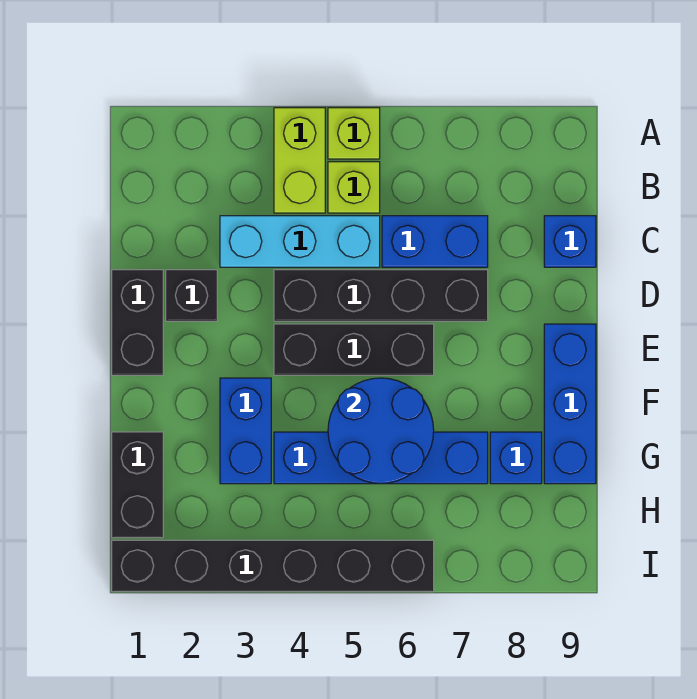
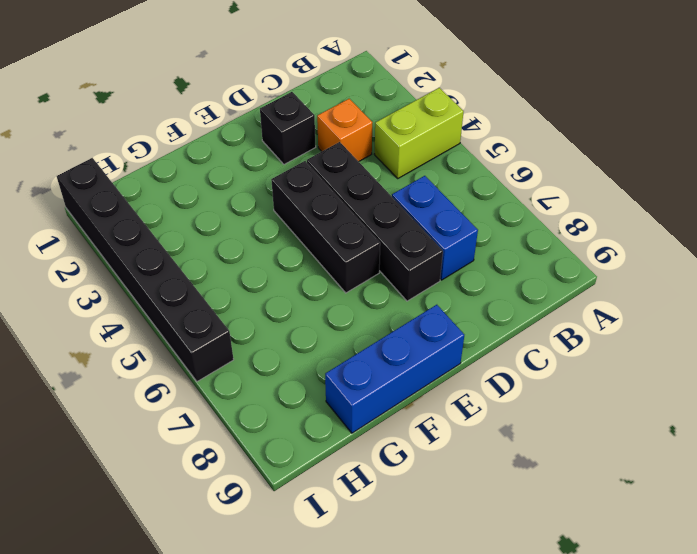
orange 1x1 brick [317,99,373,162] -> cyan 1x3 brick [220,216,380,267]
none -> lime 1x1 brick [328,108,380,159]
none -> lime 1x1 brick [328,162,380,213]
none -> blue 1x1 brick [544,216,596,267]

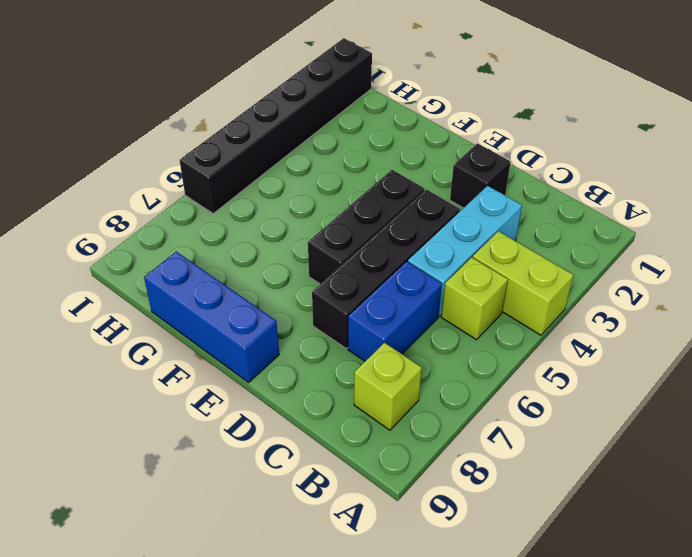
lime 1x1 brick [354,343,422,430] -> lime 1x1 brick moved to [328,108,380,159]
none -> blue 1x1 brick [544,216,596,267]
none -> black 1x2 brick [112,270,163,375]
none -> blue 1x2 brick [220,378,271,484]

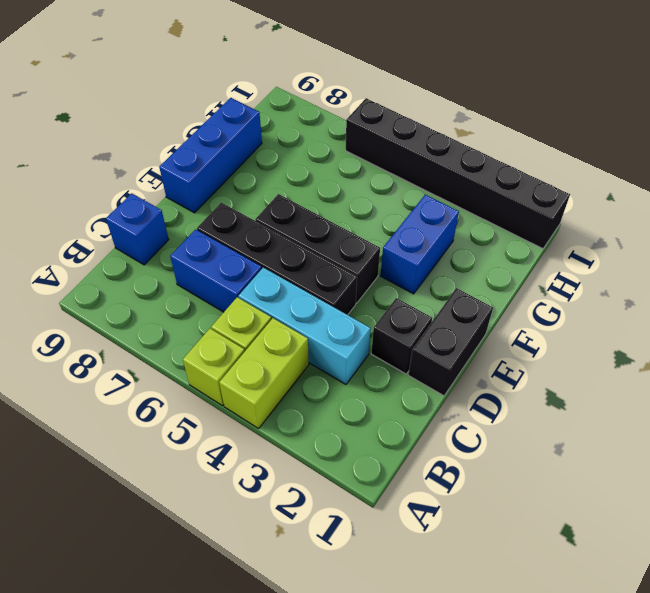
none -> black 1x2 brick [112,432,163,538]
none -> blue 1x4 brick [274,432,488,484]
none -> blue 1x1 brick [490,432,542,484]

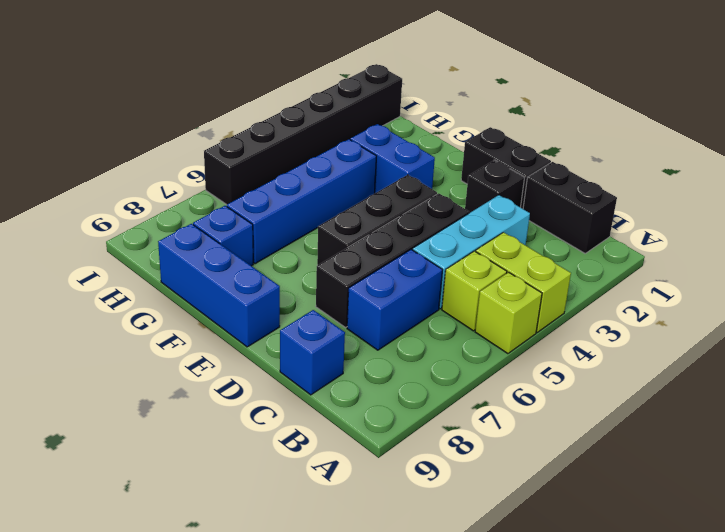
black 1x2 brick [523,162,617,253] -> black 1x2 brick moved to [112,432,163,538]
none -> blue 2x2 round brick [328,378,434,484]

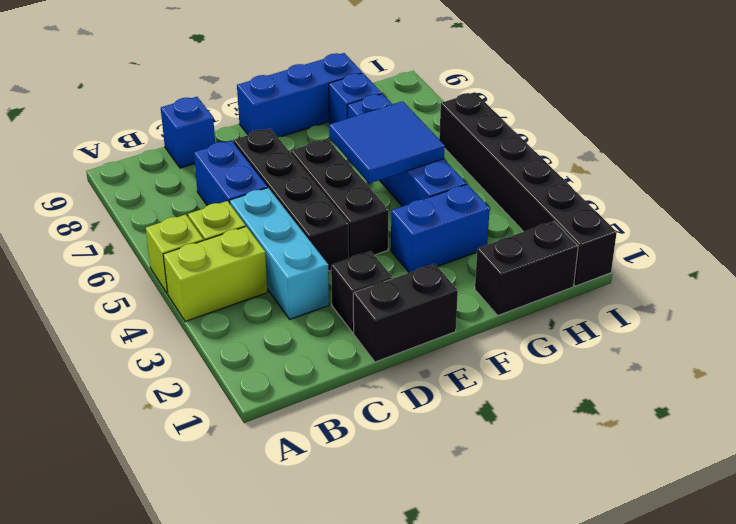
blue 2x2 tile [329,101,445,184] -> blue 2x2 round brick [328,378,434,484]

